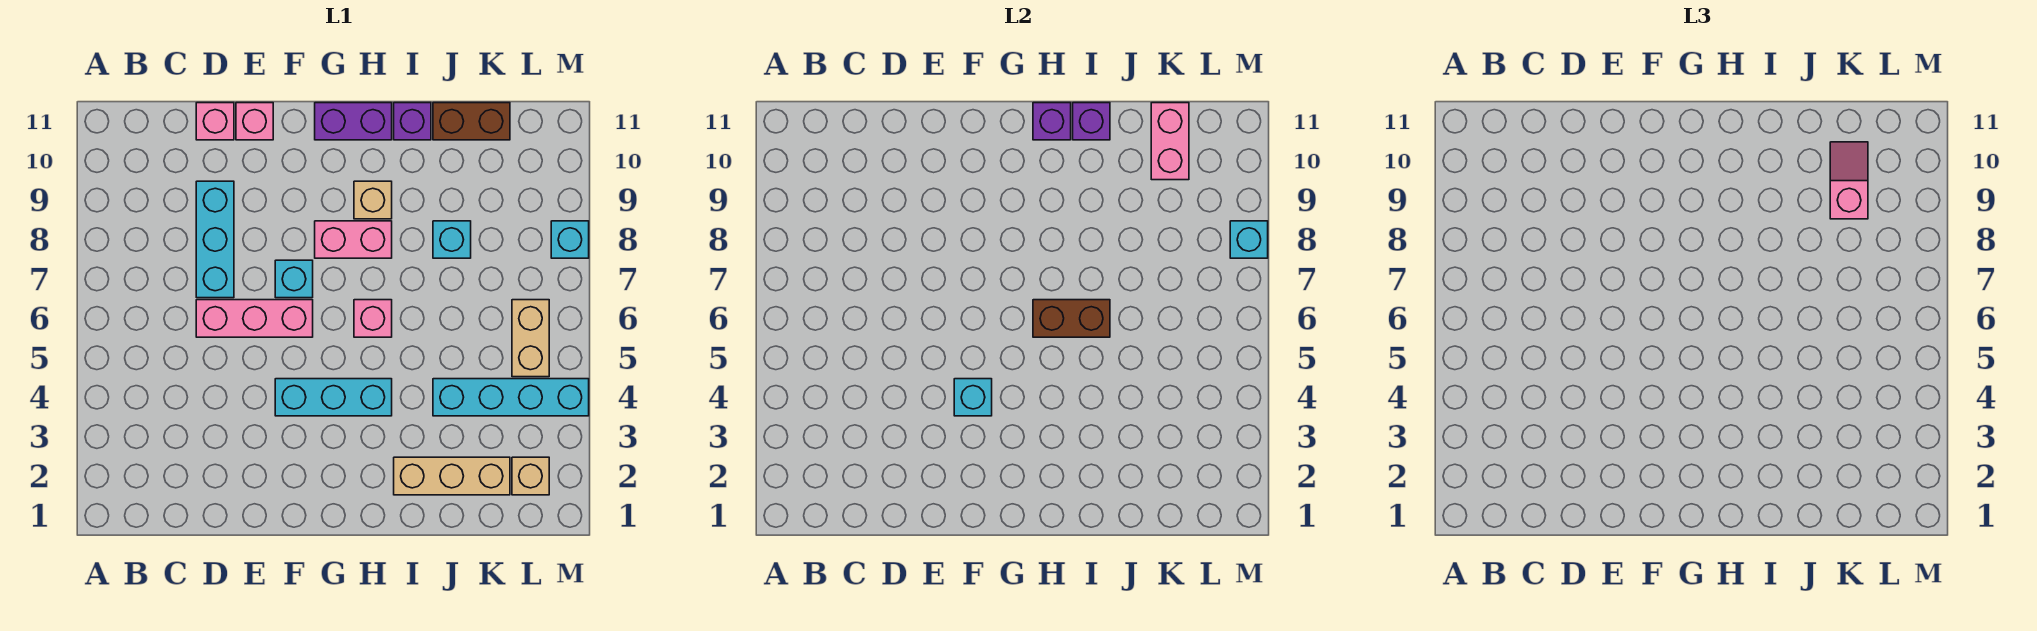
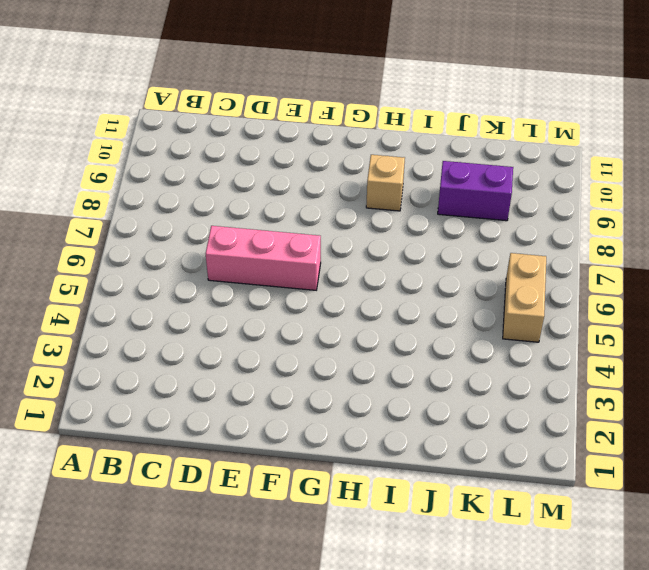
purple 1x2 brick [438,161,513,221] -> purple 1x2 brick moved to [315,103,392,140]
none -> cyan 1x3 brick [196,181,234,298]
none -> pink 1x1 brick [196,103,234,140]
none -> pink 1x1 brick [236,103,273,140]

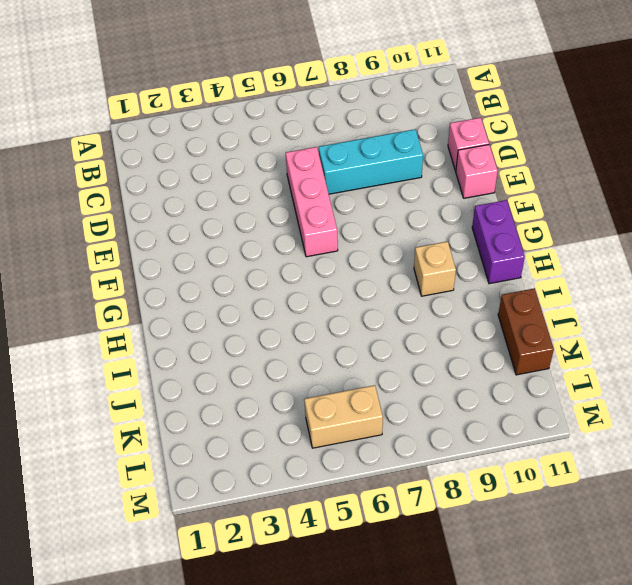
none -> cyan 1x3 brick [275,379,392,416]
none -> cyan 1x1 brick [275,260,313,298]
none -> pink 1x2 brick [315,221,392,258]

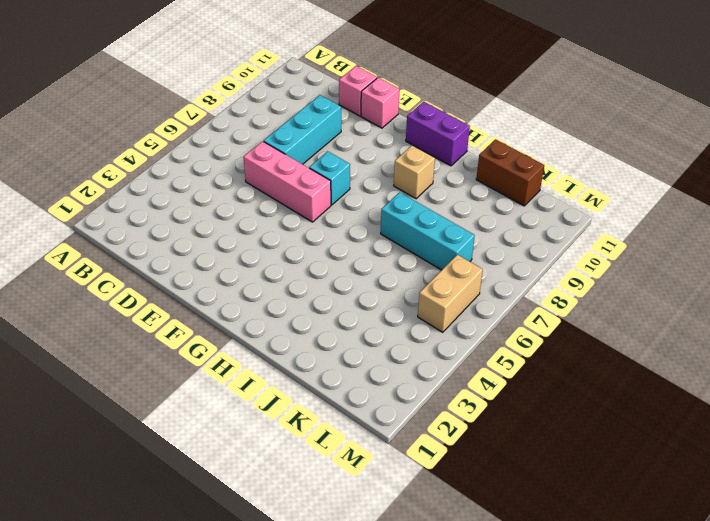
cyan 1x3 brick [381,192,475,270] -> cyan 1x3 brick moved to [275,379,392,416]
none -> pink 1x2 brick [315,221,392,258]
none -> pink 1x1 brick [354,300,392,337]
none -> tan 1x3 brick [394,457,510,495]

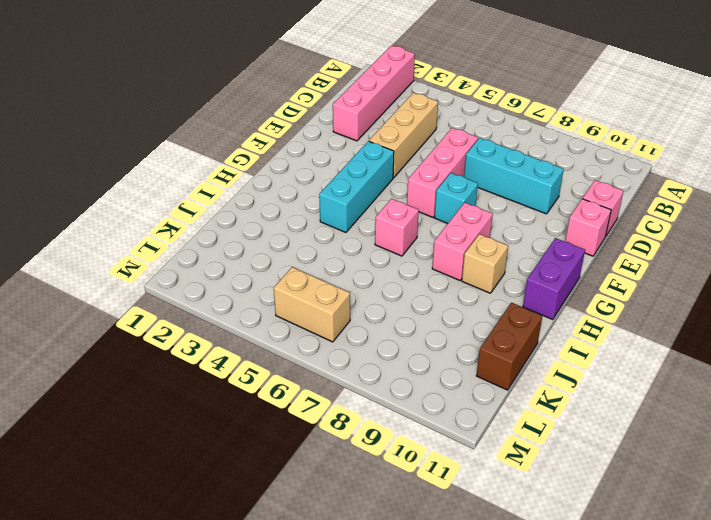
pink 1x4 brick [333,45,415,141] -> none
tan 1x3 brick [369,93,438,178] -> tan 1x3 brick moved to [394,457,510,495]
none -> purple 1x1 brick [394,103,431,140]
none -> cyan 1x4 brick [433,379,589,416]
none -> cyan 1x1 brick [433,221,471,258]

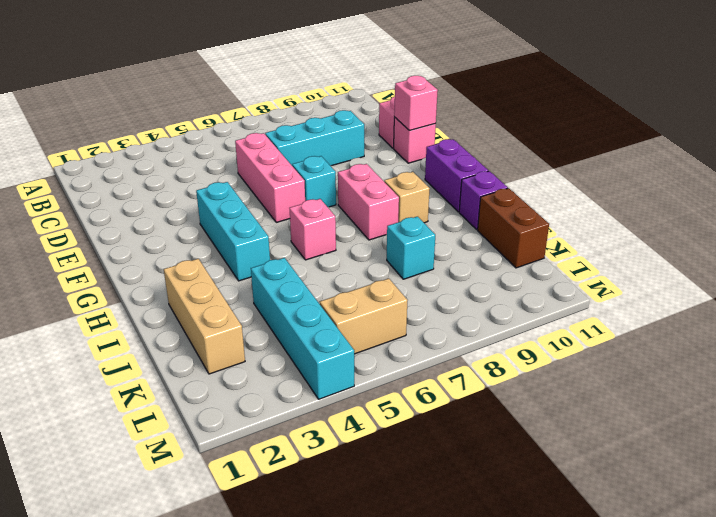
pink 1x1 brick [394,76,438,131] -> none
none -> tan 1x1 brick [512,457,549,495]
none -> cyan 1x1 brick [551,221,589,258]
none -> cyan 1x1 brick [954,379,992,416]

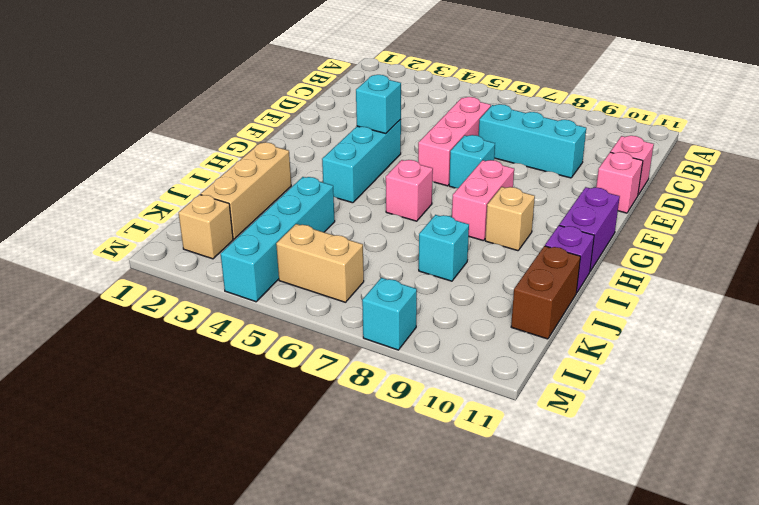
none -> brown 1x2 brick [1033,300,1110,337]
none -> purple 1x1 brick [1033,103,1071,140]
none -> purple 1x1 brick [1073,103,1110,140]

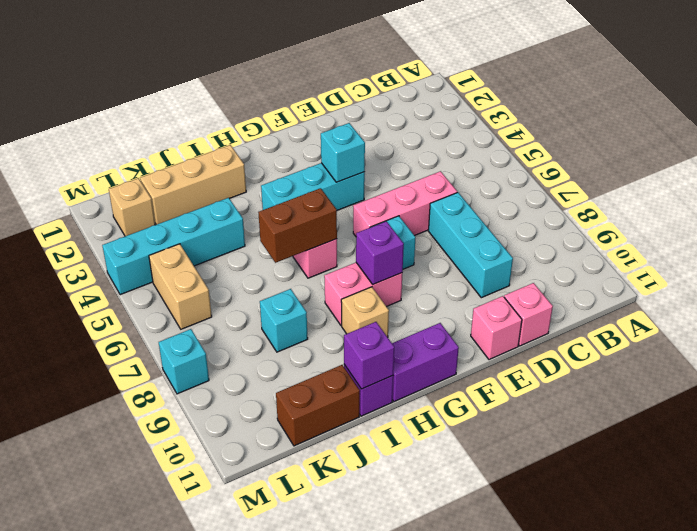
purple 1x1 brick [356,221,404,284] -> purple 1x1 brick moved to [1033,103,1071,140]
none -> pink 1x2 brick [1151,103,1189,180]
none -> cyan 1x1 brick [1230,221,1268,258]
none -> pink 1x2 slope [1830,142,1868,219]

